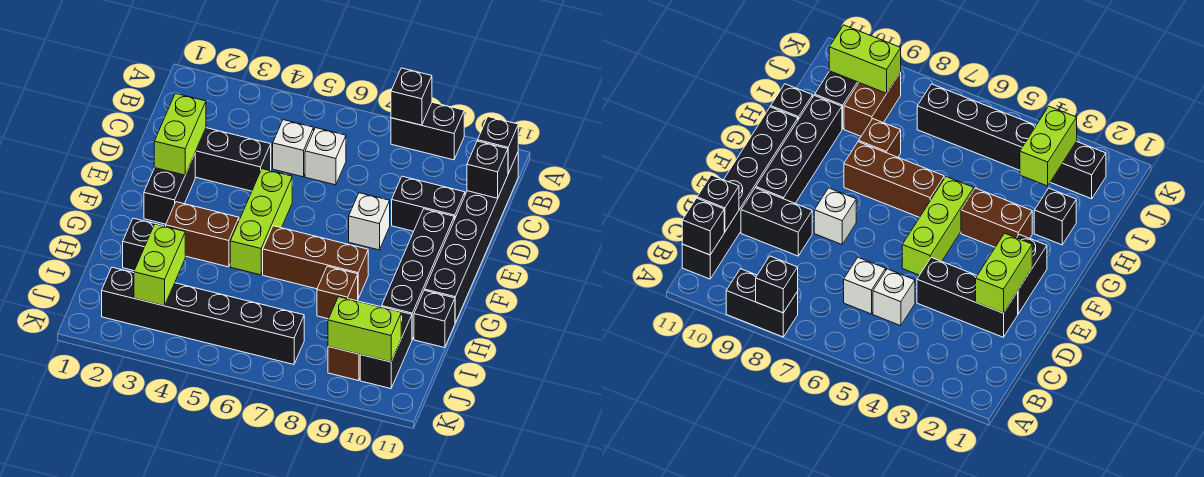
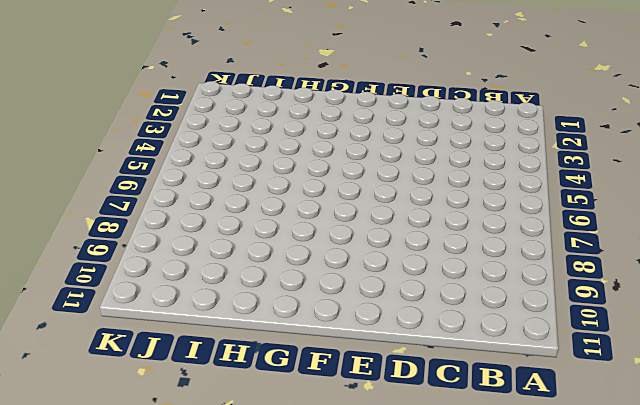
none -> black 1x2 brick [391,102,464,160]
none -> black 1x6 brick [425,153,518,323]
none -> white 1x1 brick [273,120,314,177]

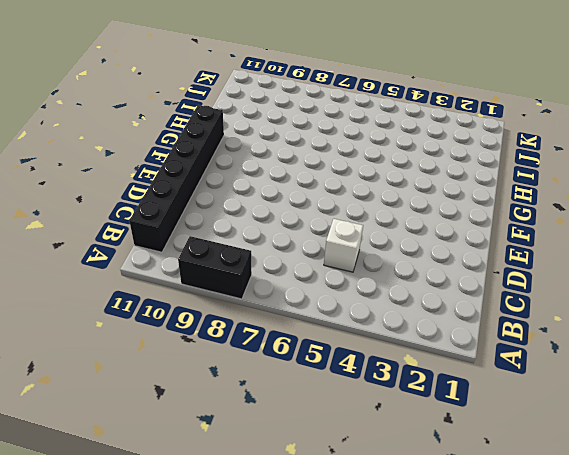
none -> white 1x1 brick [305,128,346,185]
none -> black 1x3 brick [195,128,271,191]
none -> black 1x2 brick [392,176,465,231]

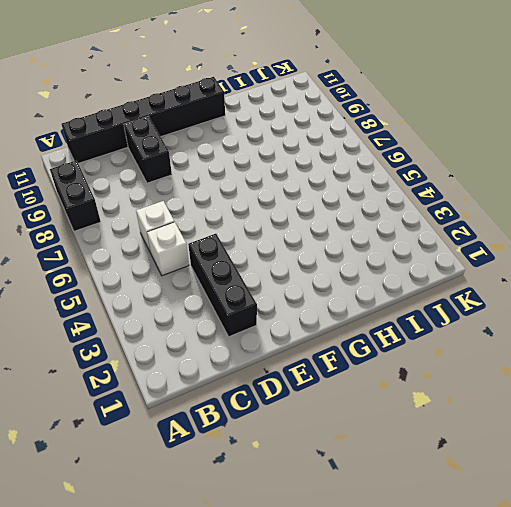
none -> black 1x2 brick [144,154,195,224]
none -> lime 1x3 brick [230,169,292,275]
none -> white 1x1 brick [349,193,390,250]

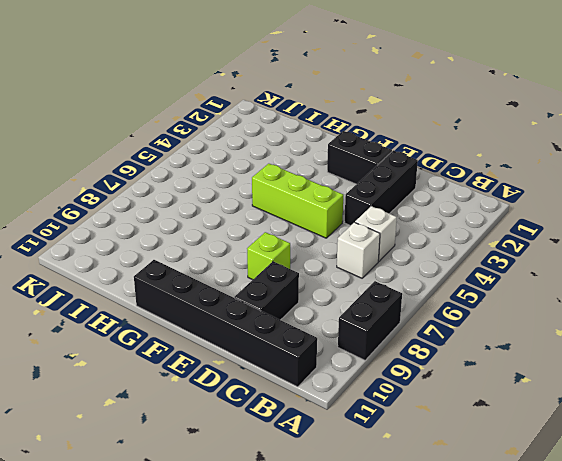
lime 1x1 brick [247,232,290,280] -> white 1x1 brick [349,193,390,250]
none -> black 1x4 brick [382,209,454,339]
none -> brown 1x2 brick [166,202,239,267]
none -> brown 1x3 brick [263,226,368,298]

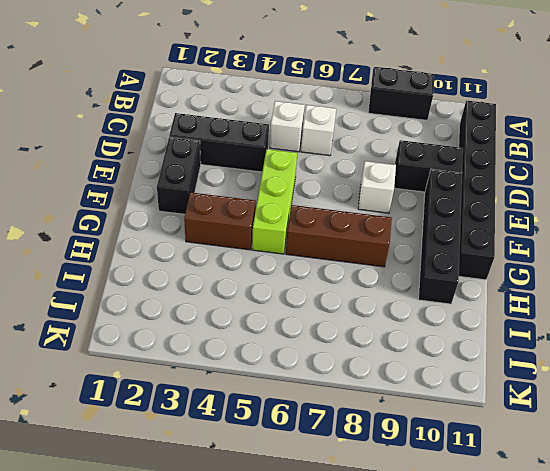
none -> black 1x1 brick [123,218,163,271]
none -> brown 1x1 brick [317,266,358,319]
none -> black 1x1 brick [414,290,455,348]

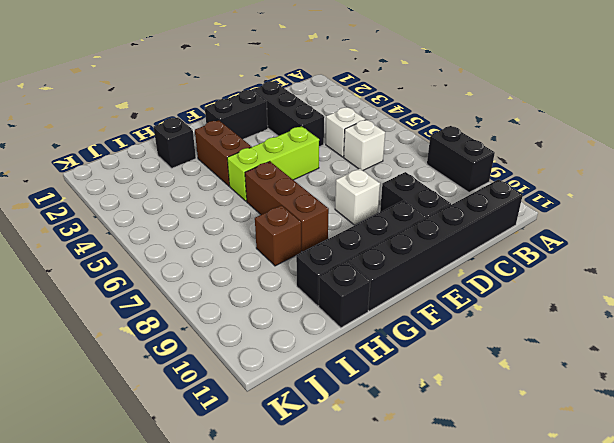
none -> brown 1x2 brick [328,299,379,381]
none -> black 1x2 brick [360,307,412,389]
none -> black 1x6 brick [102,267,304,364]

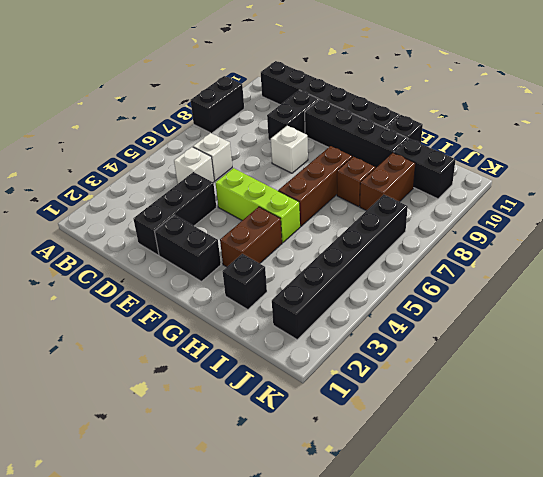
brown 1x2 brick [360,153,416,211] -> brown 1x2 brick turned to [328,299,379,381]
none -> black 1x1 brick [391,68,432,125]
none -> black 1x1 brick [478,117,518,173]
none -> black 1x1 brick [467,141,508,198]

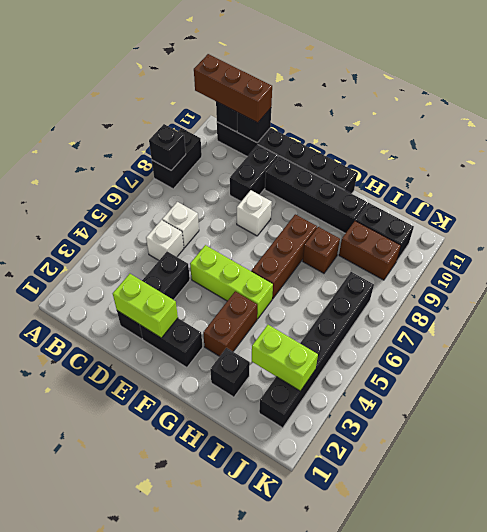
brown 1x3 brick [194,54,272,123] -> none
none -> black 1x1 brick [414,290,455,348]
none -> lime 1x2 brick [328,297,401,362]

